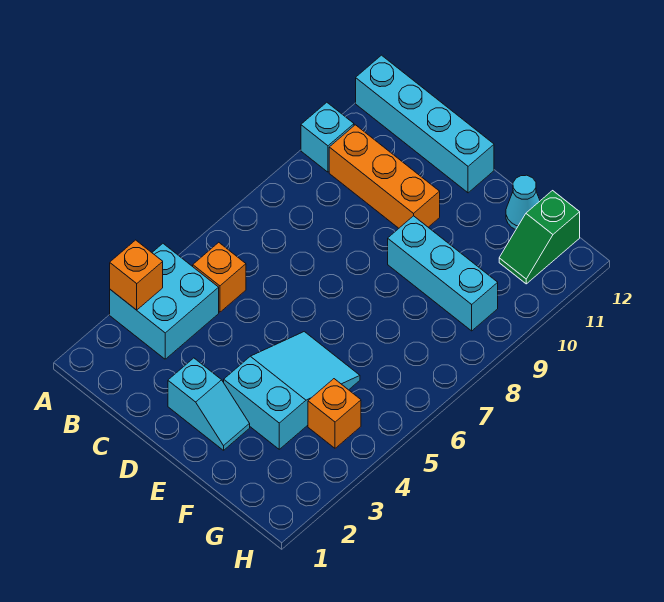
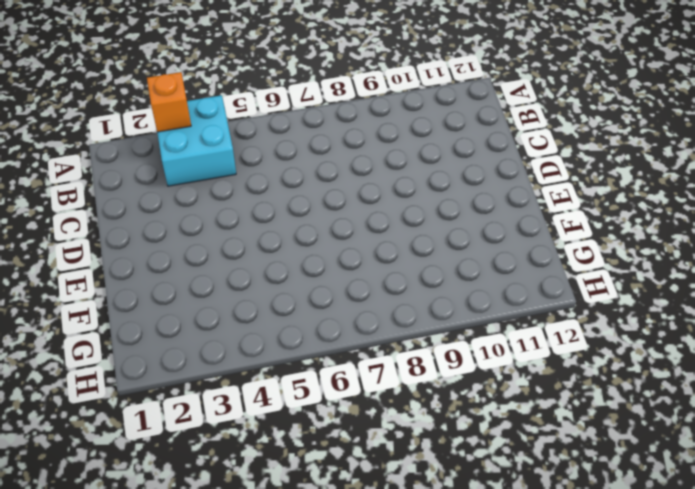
none -> cyan 1x1 brick [301,102,354,172]
none -> cyan 1x4 brick [356,55,494,193]
none -> orange 1x1 brick [193,242,246,312]

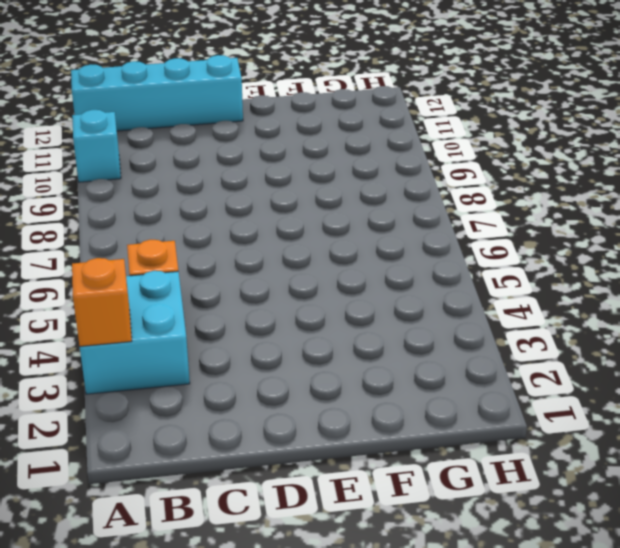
none -> orange 1x3 brick [329,125,440,228]
none -> cyan 1x2 slope [168,358,250,450]
none -> cyan 2x3 slope [224,332,360,449]

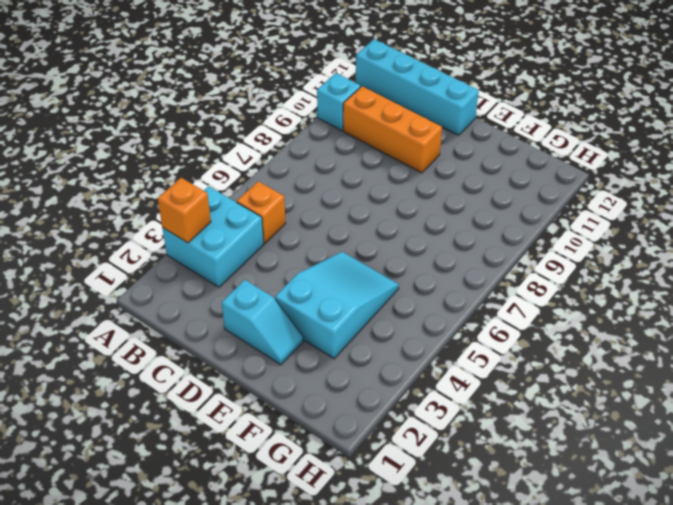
none -> cyan 1x3 brick [388,216,498,331]
none -> cyan 1x1 cone [506,175,540,230]
none -> orange 1x1 brick [308,379,361,448]

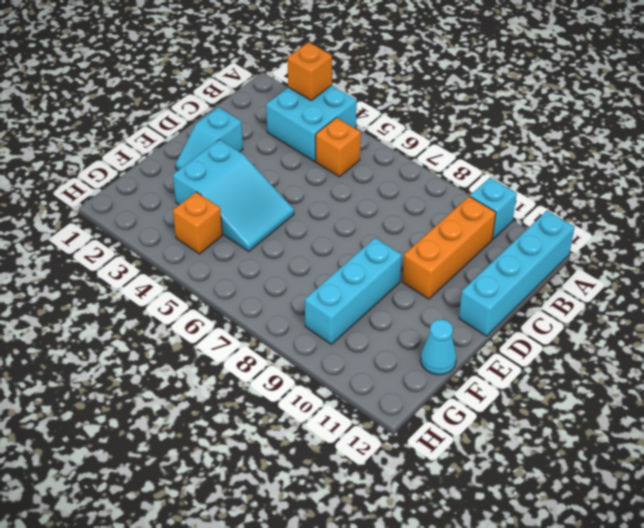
none -> green 1x2 slope [499,191,580,284]

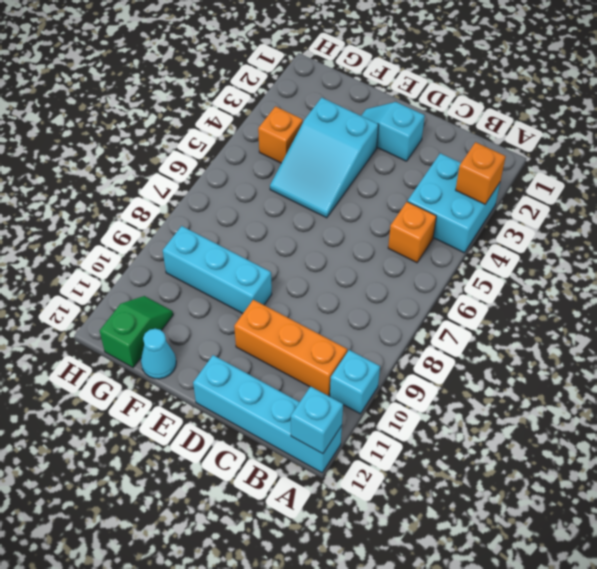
cyan 1x1 brick [291,387,343,454] -> none

